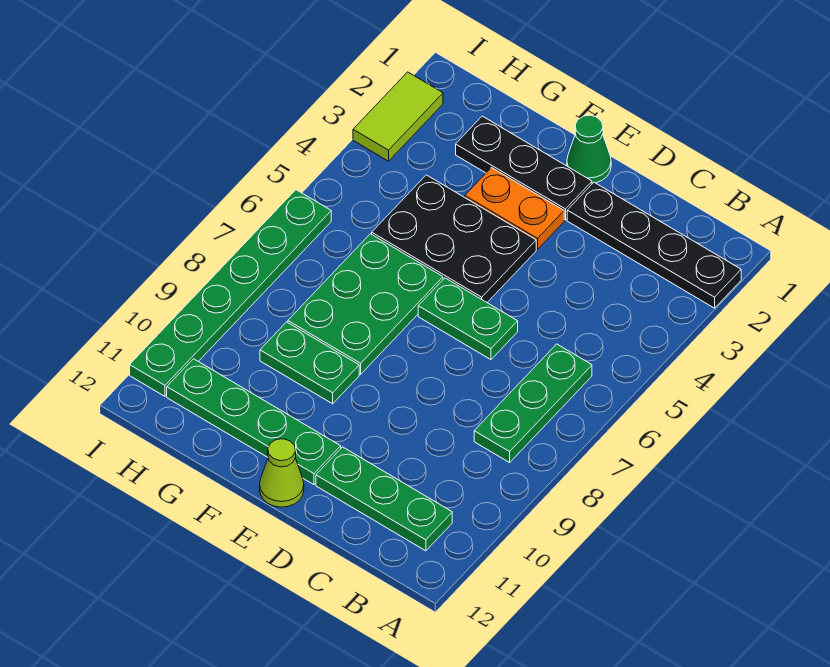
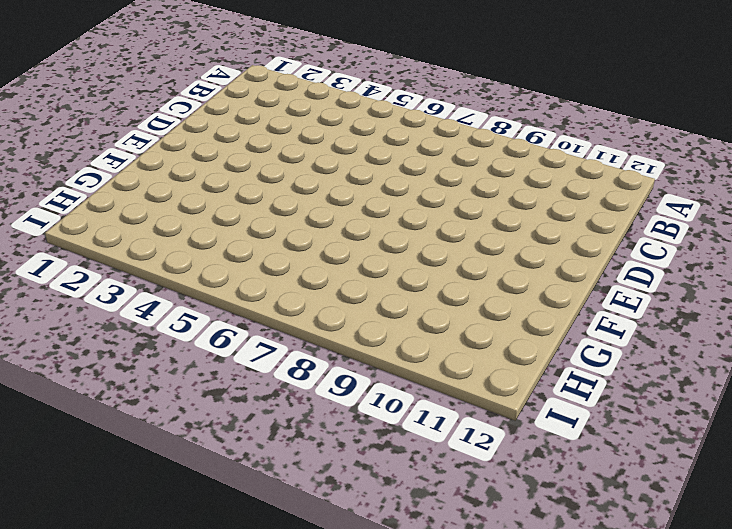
none -> black 1x4 plate [567,182,741,308]
none -> green 1x3 plate [474,344,592,463]
none -> green 1x3 plate [316,447,452,551]

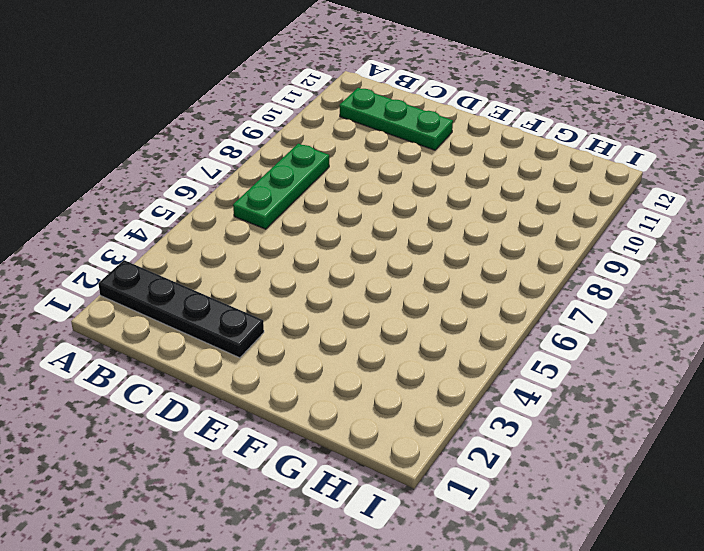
none -> green 1x2 plate [418,278,518,360]
none -> green 1x1 cone [567,115,611,183]
none -> black 1x3 plate [456,116,592,220]

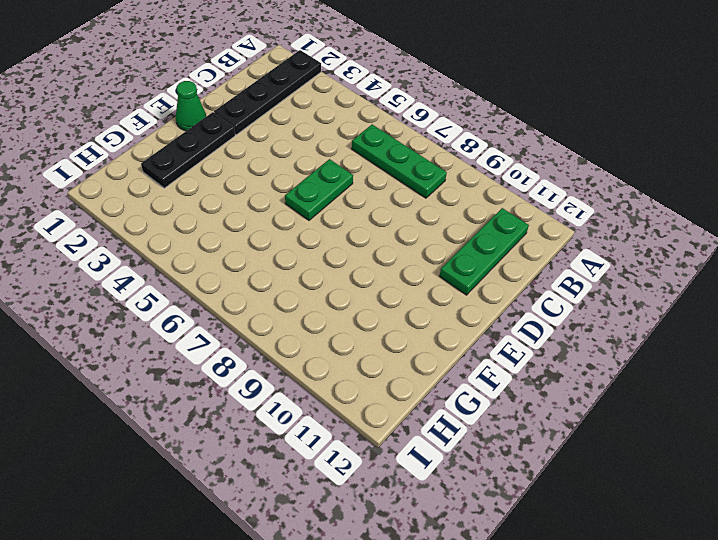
none -> orange 1x2 plate [465,168,564,249]
none -> black 2x3 plate [372,175,536,302]
none -> green 1x4 plate [167,359,341,485]

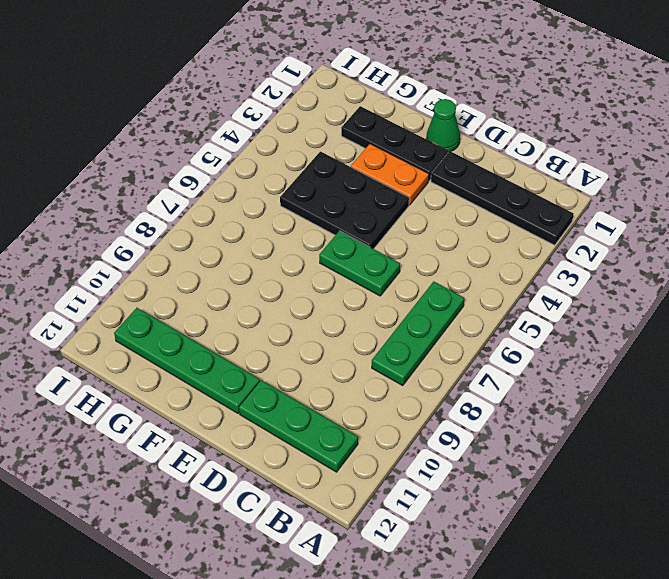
none -> lime 1x1 cone [260,439,304,507]
none -> green 2x3 plate [288,234,443,374]
none -> green 1x2 plate [260,322,359,404]

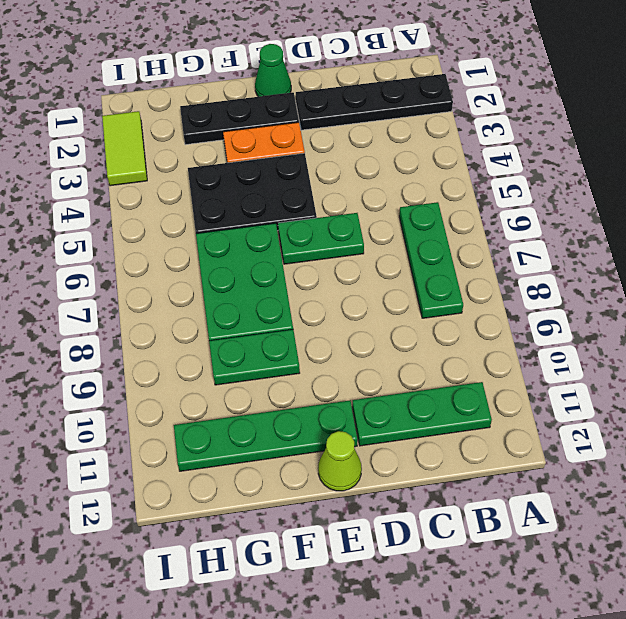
none -> green 1x6 plate [130,190,331,396]

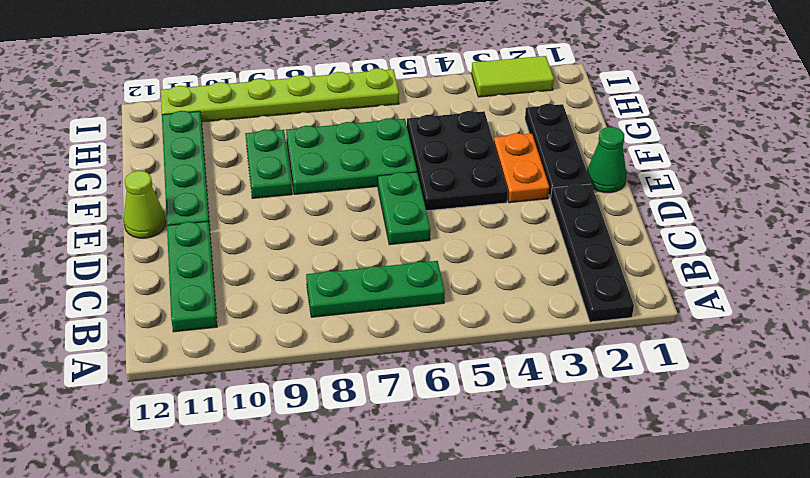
lime 1x6 plate [161,68,399,122] -> green 1x6 plate [130,190,331,396]

